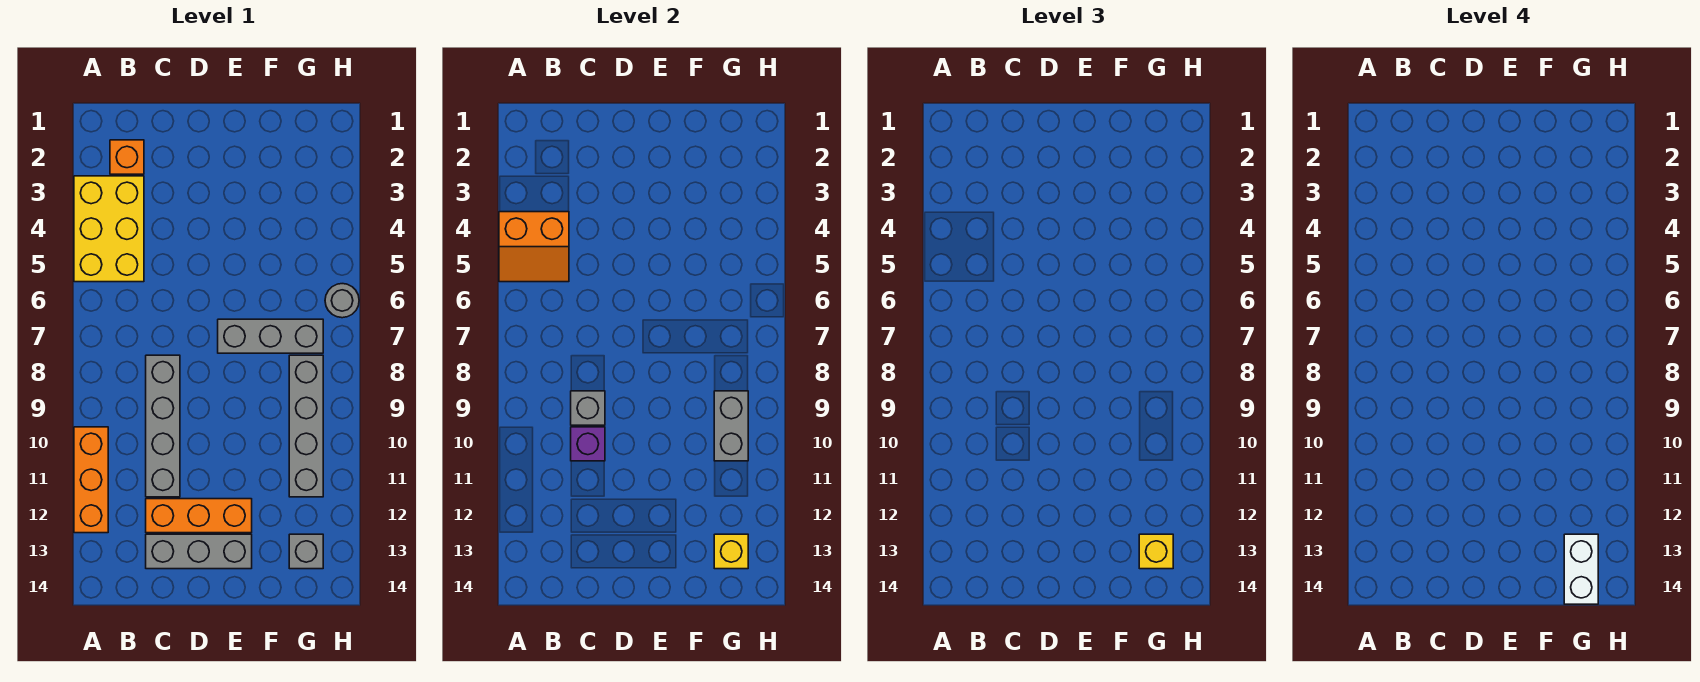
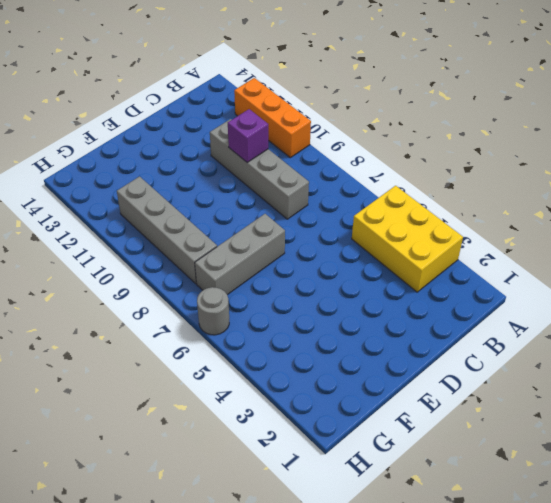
none -> orange 1x1 brick [110,140,144,174]
none -> orange 1x3 brick [146,499,252,533]
none -> grey 1x3 brick [146,534,252,569]

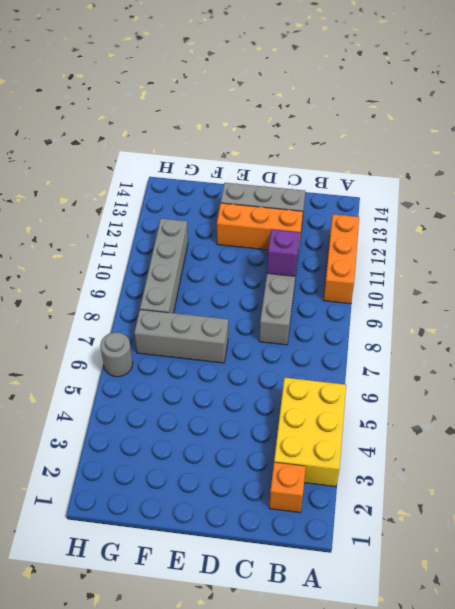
none -> grey 1x1 brick [289,534,323,569]
none -> orange 2x2 slope [499,212,569,282]
none -> grey 1x1 brick [571,391,605,425]

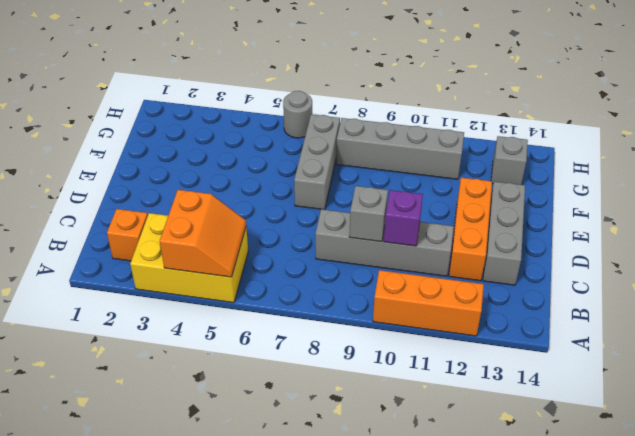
none -> grey 1x2 brick [714,391,748,461]
none -> yellow 1x1 brick [714,534,748,569]
none -> yellow 1x1 brick [1139,534,1173,569]

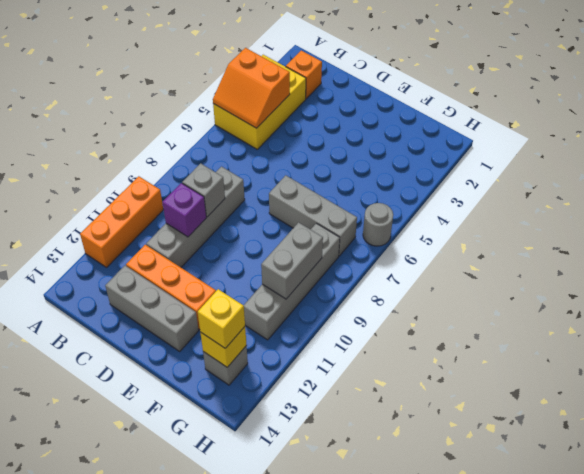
none -> white 1x2 brick [1564,534,1598,604]

